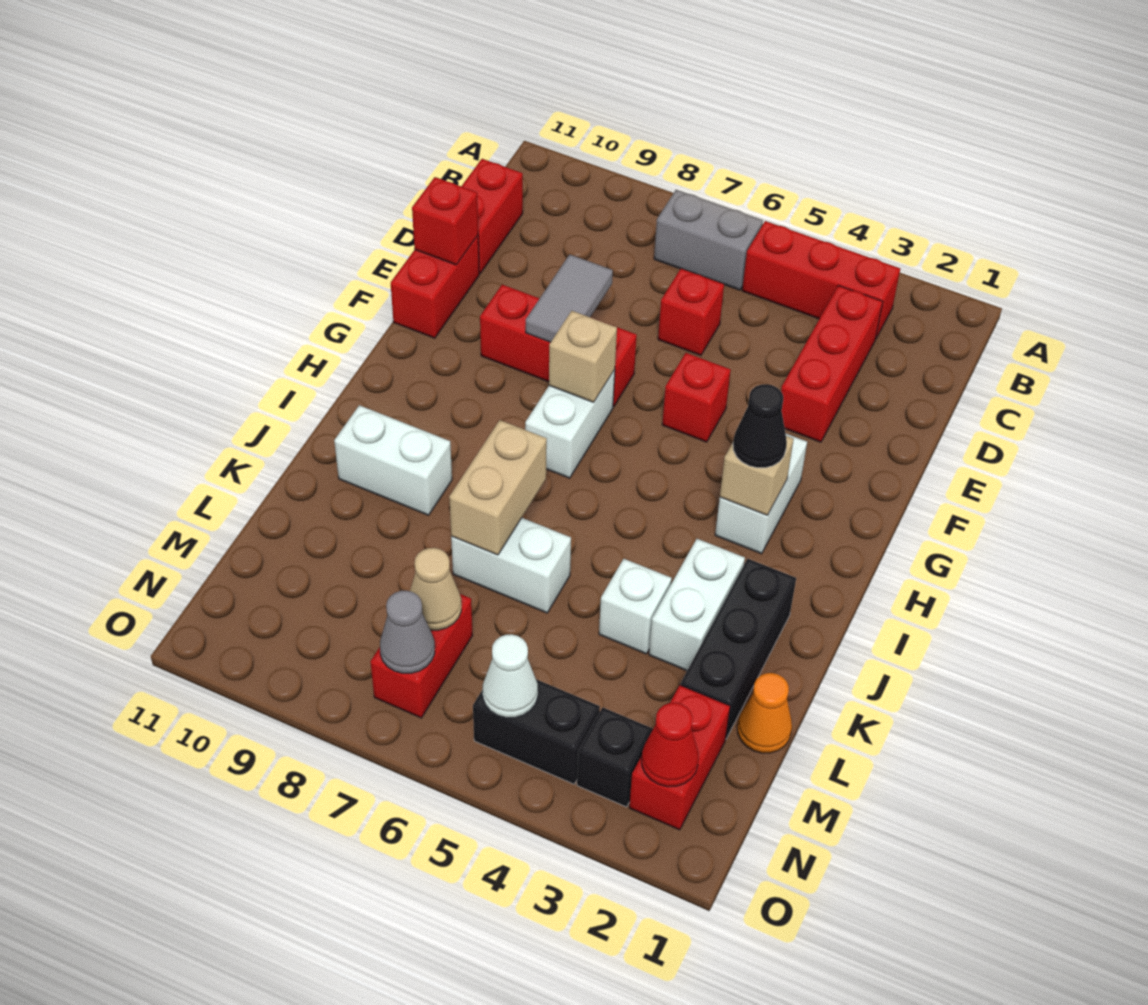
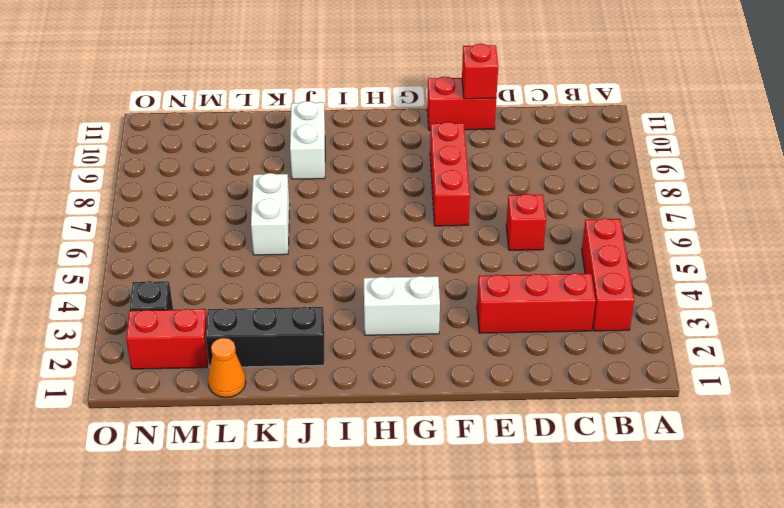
none -> grey 1x2 brick [654,190,763,290]
none -> red 1x2 brick [461,159,523,273]
none -> red 1x1 brick [662,353,731,442]
none -> white 1x2 brick [525,370,615,478]

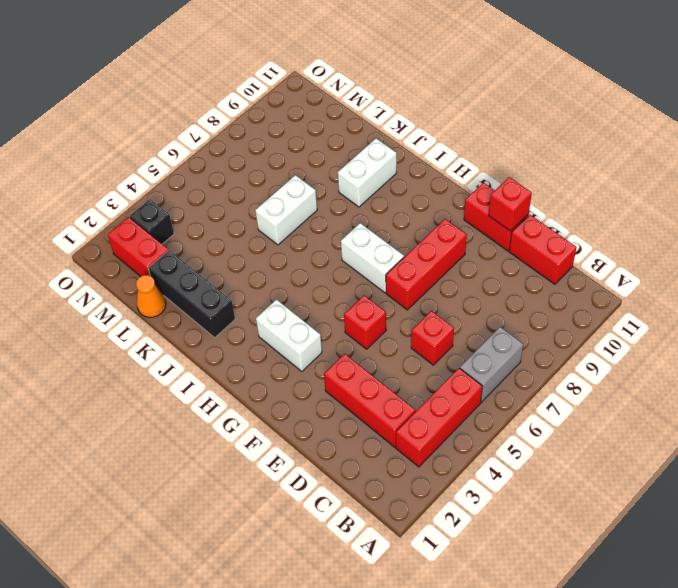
none -> white 1x2 brick [649,539,745,671]
none -> white 1x1 brick [599,559,672,654]
none -> red 1x2 brick [370,594,472,718]
none -> black 1x2 brick [473,679,600,784]

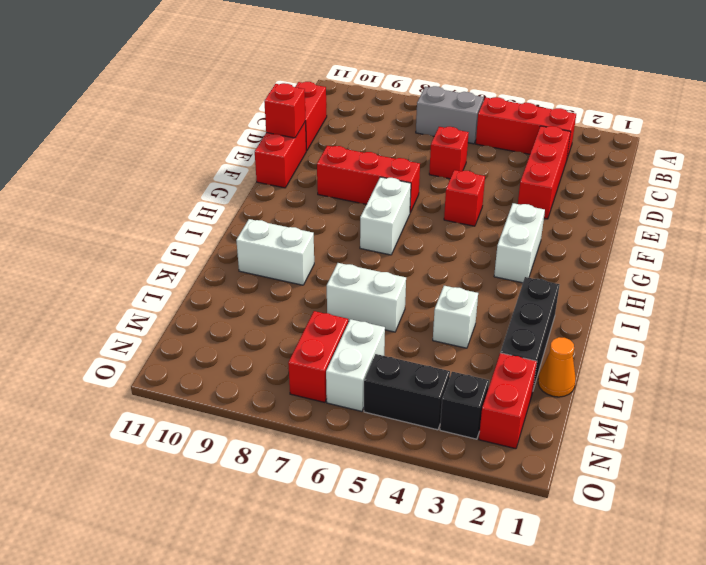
white 1x2 brick [326,319,385,411] -> white 1x2 brick moved to [649,539,745,671]
none -> grey 1x2 tile [526,254,613,342]
none -> tan 1x1 brick [549,311,617,402]
none -> tan 1x1 brick [720,436,794,515]
none -> tan 1x2 brick [449,420,547,555]

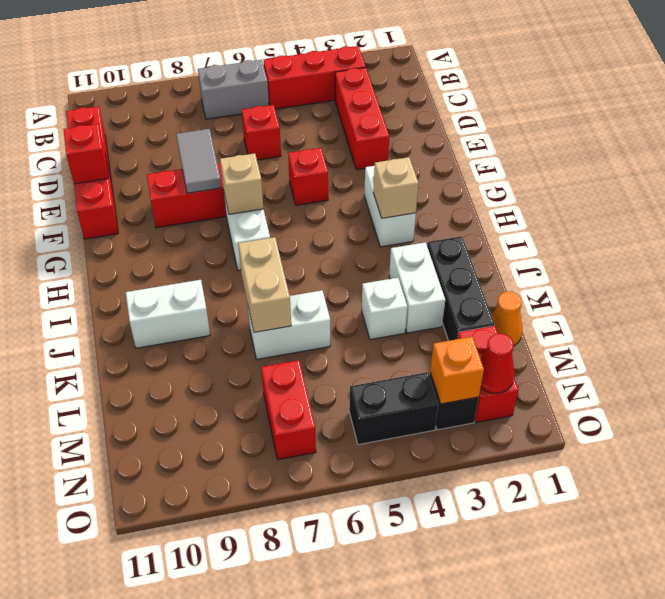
orange 1x1 brick [430,337,484,404] -> none
none -> tan 1x1 cone [410,548,461,630]
none -> white 1x1 cone [483,634,538,718]
none -> grey 1x1 cone [380,591,435,673]
none -> black 1x1 cone [733,384,787,468]

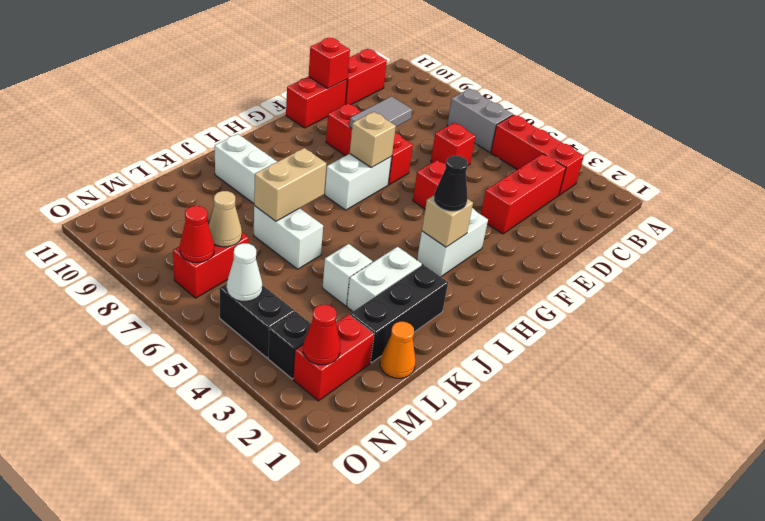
red 1x1 cone [180,206,214,263] -> grey 1x1 cone [380,591,435,673]

